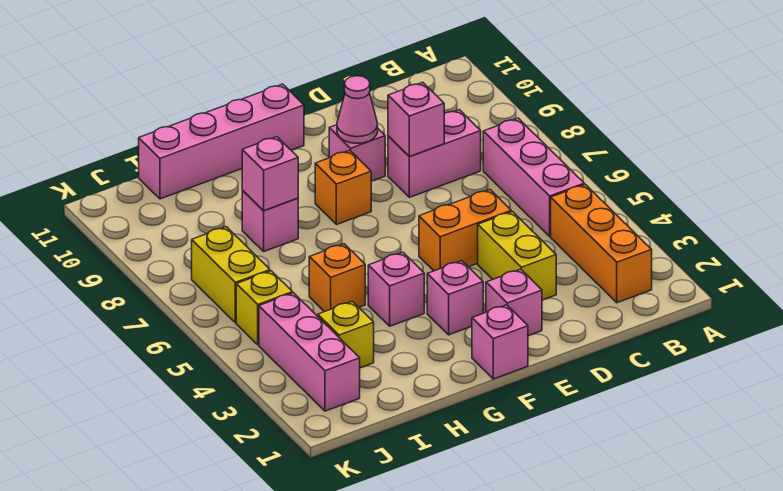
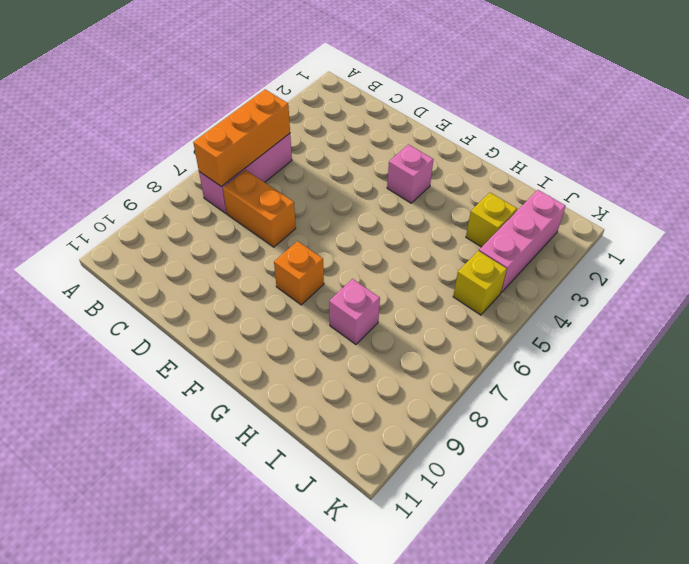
orange 1x3 brick [193,90,290,187] -> orange 1x3 brick moved to [551,184,652,303]
orange 1x2 brick [223,170,296,247] -> orange 1x2 brick moved to [419,190,511,271]
none -> pink 1x2 brick [388,110,481,197]
none -> yellow 1x2 brick [478,212,556,300]
none -> pink 1x1 brick [486,269,542,336]

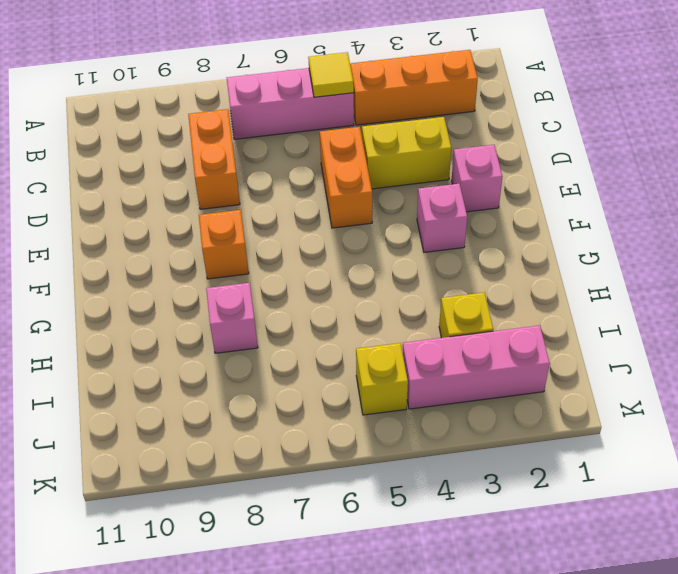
yellow 1x1 tile [308,52,354,97] -> none
orange 1x2 brick [188,109,240,209] -> pink 1x2 brick [388,110,481,197]
none -> pink 1x1 brick [329,125,385,181]
none -> pink 1x1 brick [472,305,528,379]
none -> pink 1x4 brick [139,84,304,199]

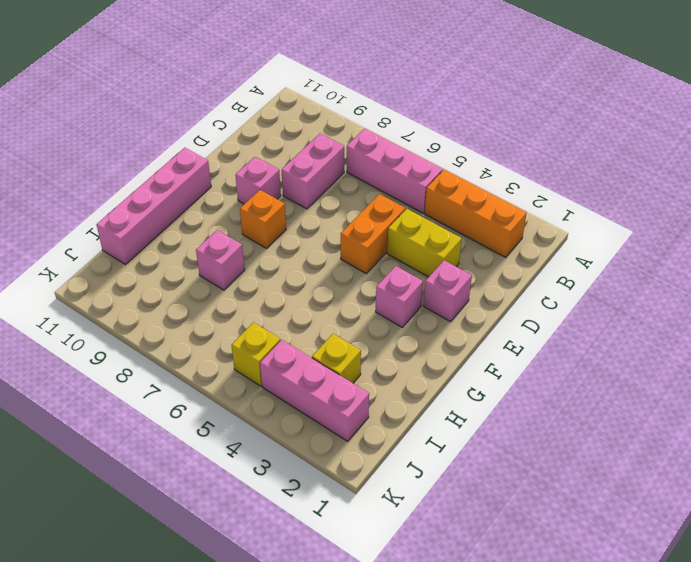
none -> pink 1x1 brick [472,305,528,379]
none -> pink 1x1 brick [368,252,424,326]
none -> orange 1x1 brick [309,244,365,312]

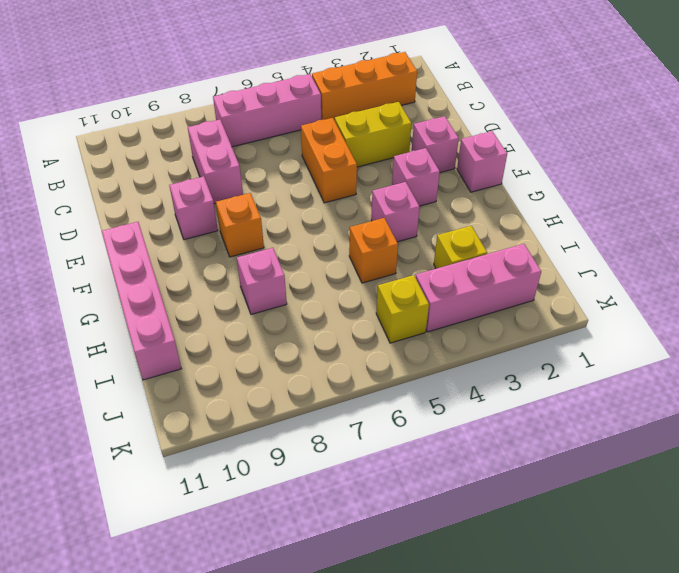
none -> yellow 1x2 brick [192,227,270,323]
none -> pink 1x1 brick [388,82,444,157]
none -> pink 1x1 cone [337,76,378,143]

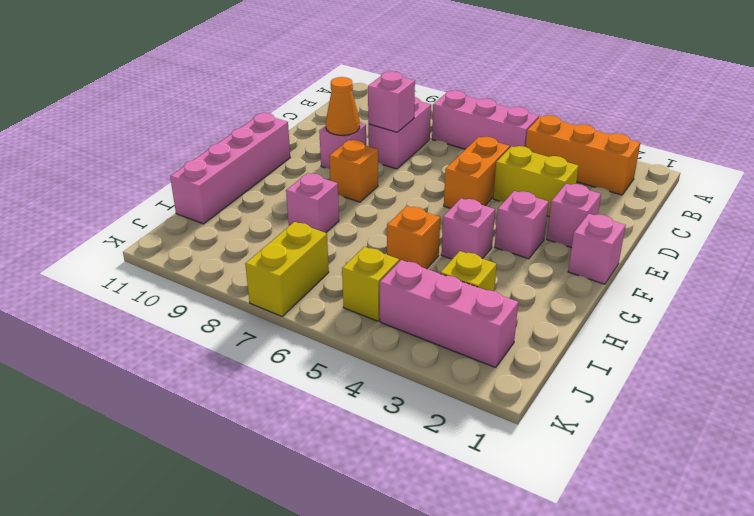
orange 1x1 cone [326,77,360,135] -> pink 1x1 cone [337,76,378,143]
yellow 1x2 brick [245,222,329,316] -> yellow 1x2 brick turned to [192,227,270,323]
none -> pink 1x1 brick [242,137,298,211]

